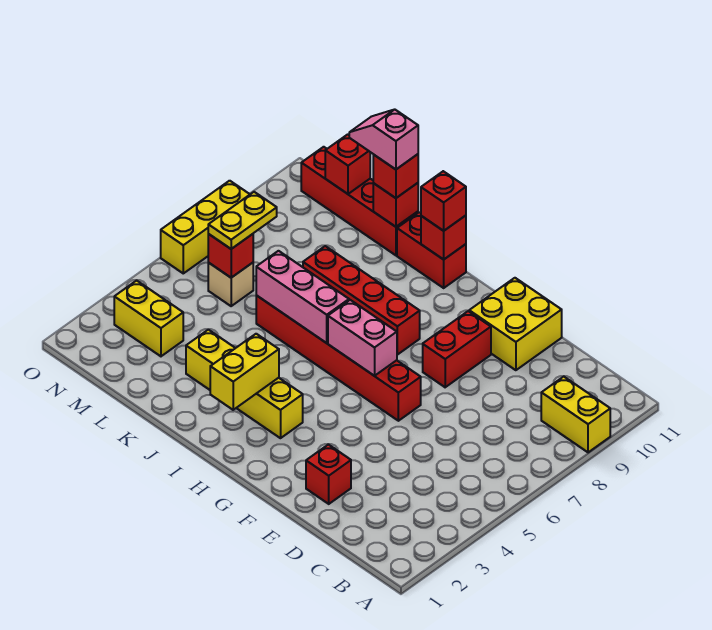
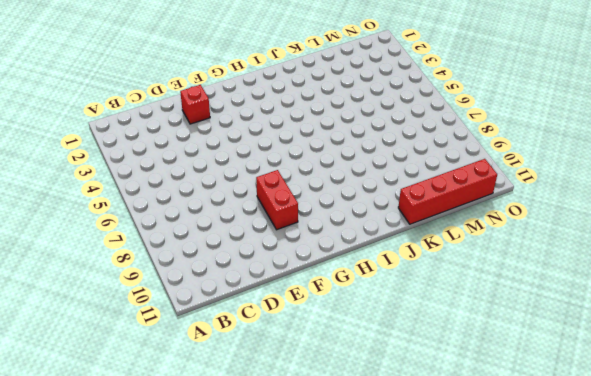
none -> yellow 1x2 brick [541,377,610,452]
none -> yellow 2x2 brick [469,278,562,370]
none -> red 1x6 brick [256,295,421,421]

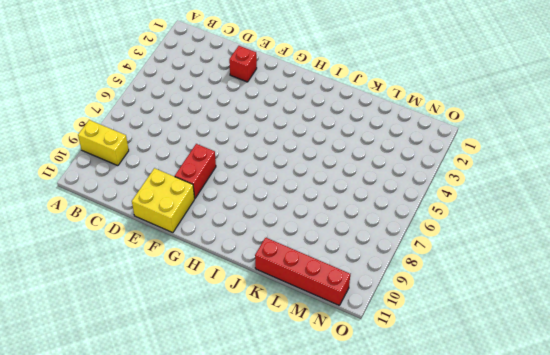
none -> red 1x6 brick [256,295,421,421]
none -> yellow 1x4 brick [186,330,303,438]
none -> red 1x4 brick [303,246,420,355]

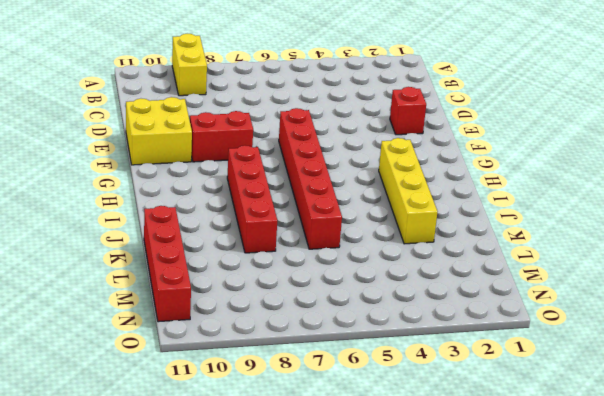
none -> red 1x2 brick [397,212,466,288]
none -> yellow 1x2 brick [114,281,183,356]
none -> tan 1x1 brick [208,263,253,306]

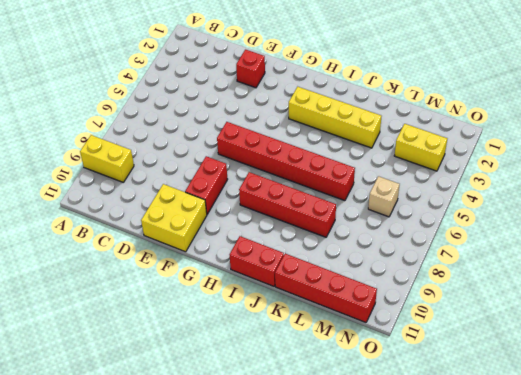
none -> yellow 1x3 brick [161,181,250,273]
none -> pink 1x2 brick [328,300,397,376]
none -> yellow 1x2 brick [210,334,279,410]

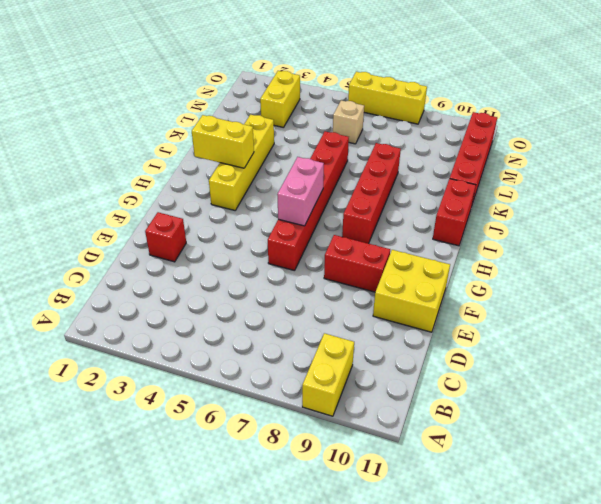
none -> pink 1x3 brick [256,251,349,343]
none -> red 1x1 brick [421,216,466,260]
none -> red 1x1 brick [373,183,418,227]

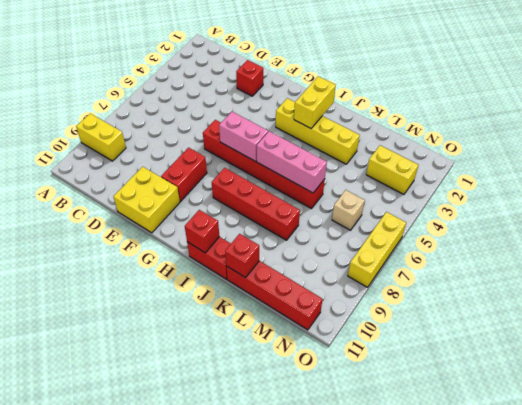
none -> red 1x1 brick [208,234,253,278]
none -> red 1x1 brick [325,134,370,194]
none -> red 1x1 brick [421,171,466,231]

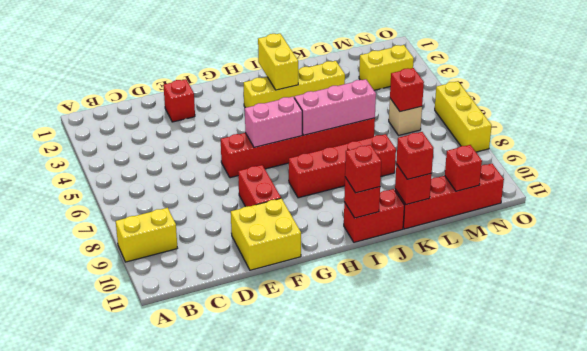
none -> yellow 1x2 plate [208,192,277,249]
none -> pink 1x2 slope [349,109,418,169]

